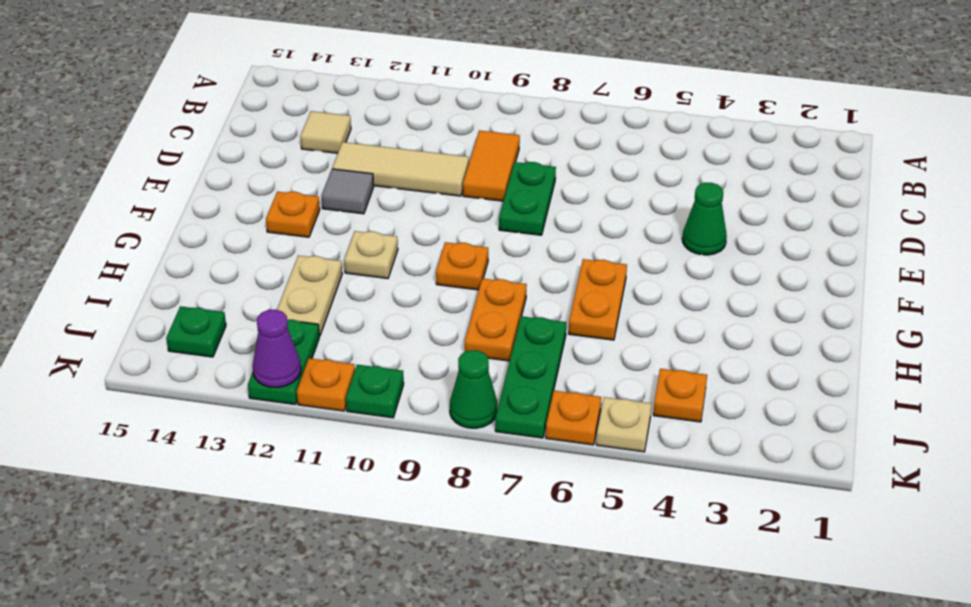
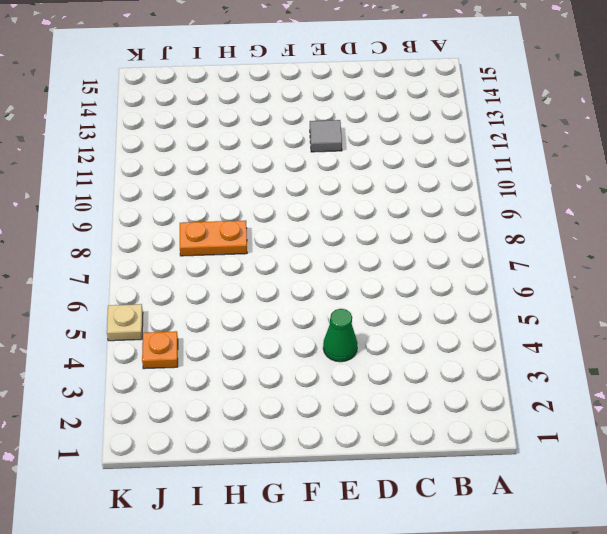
none -> orange 1x2 tile [463,131,520,201]
none -> tan 1x1 tile [300,111,351,153]
none -> green 1x2 plate [499,162,556,235]

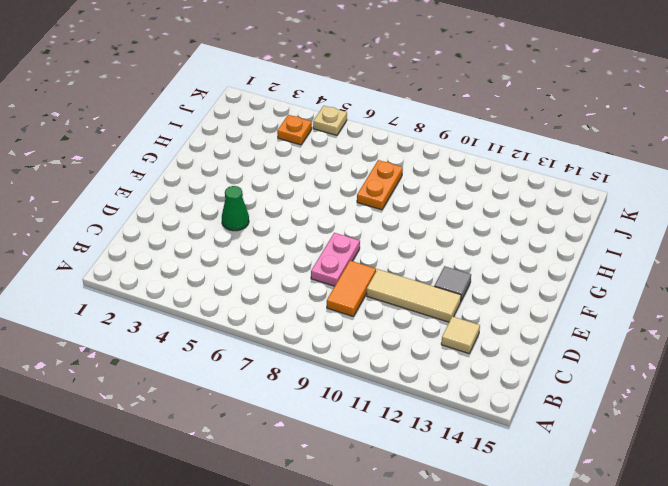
pink 1x2 plate [311,233,360,286] -> green 1x2 plate [499,162,556,235]
none -> orange 1x1 plate [266,192,320,237]
none -> orange 1x2 plate [569,259,627,340]
none -> orange 1x1 plate [436,242,488,290]

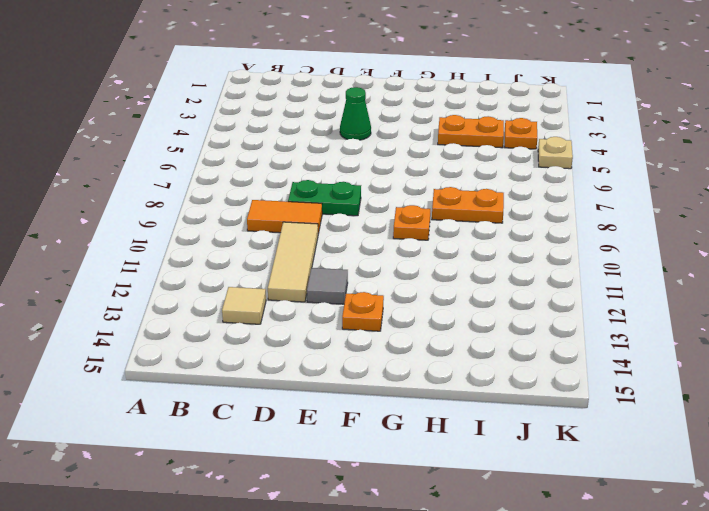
orange 1x2 plate [438,115,504,148] -> orange 1x2 plate moved to [569,259,627,340]
none -> tan 1x1 plate [344,231,398,279]
none -> tan 1x2 plate [277,255,342,336]
none -> green 1x3 plate [495,316,566,438]

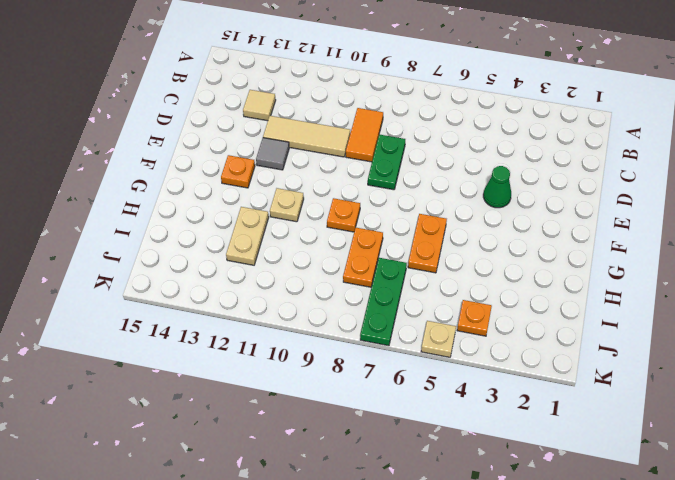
none -> green 1x2 plate [248,320,319,404]
none -> green 1x1 plate [166,306,226,357]
none -> orange 1x1 plate [546,391,601,445]

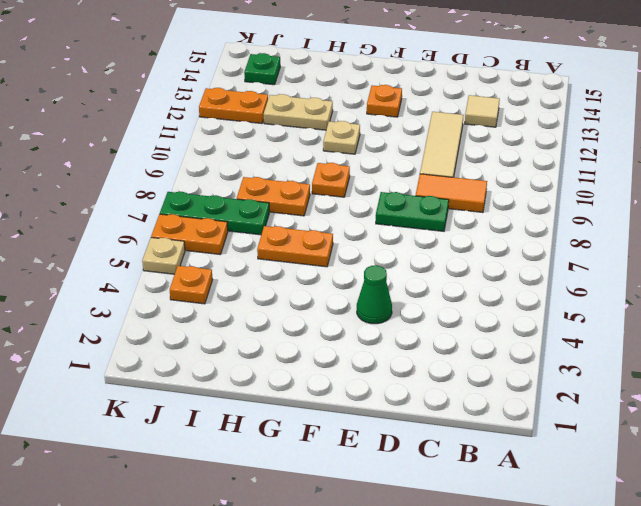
orange 1x2 plate [151,214,228,254] -> orange 1x1 plate [546,391,601,445]
orange 1x2 plate [199,88,268,124] -> green 1x2 plate [248,320,319,404]
none -> grey 1x1 tile [321,169,374,214]
none -> green 1x1 cone [450,350,497,428]
none -> green 1x1 plate [346,365,404,418]

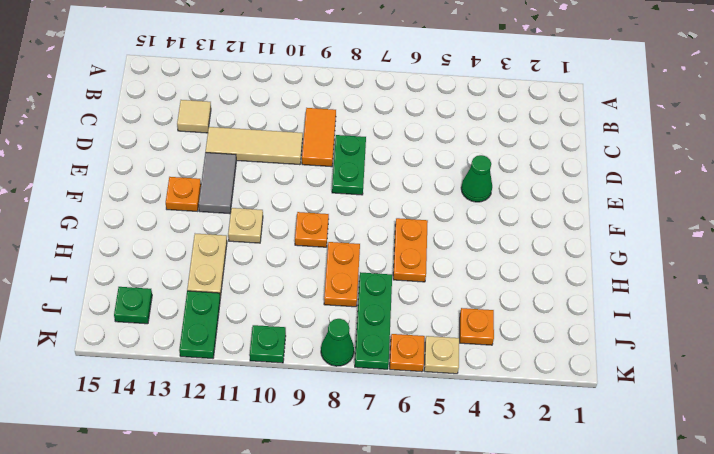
grey 1x2 tile [199,153,236,214] -> grey 1x1 tile [321,169,374,214]
none -> orange 1x1 plate [297,358,355,411]
none -> purple 1x1 cone [253,310,301,387]

